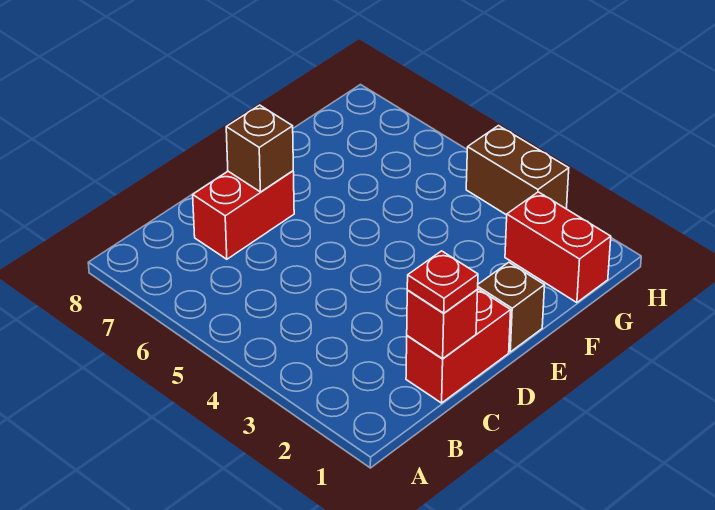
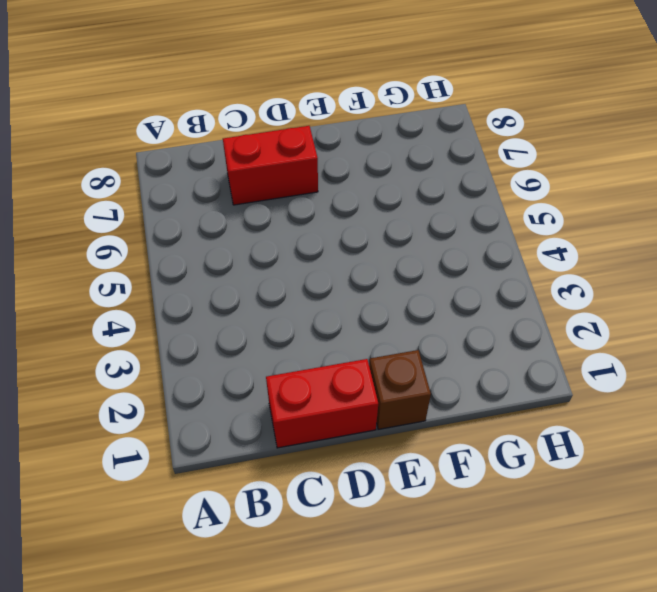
none -> red 1x2 brick [505,192,611,303]
none -> brown 1x2 brick [466,126,569,215]

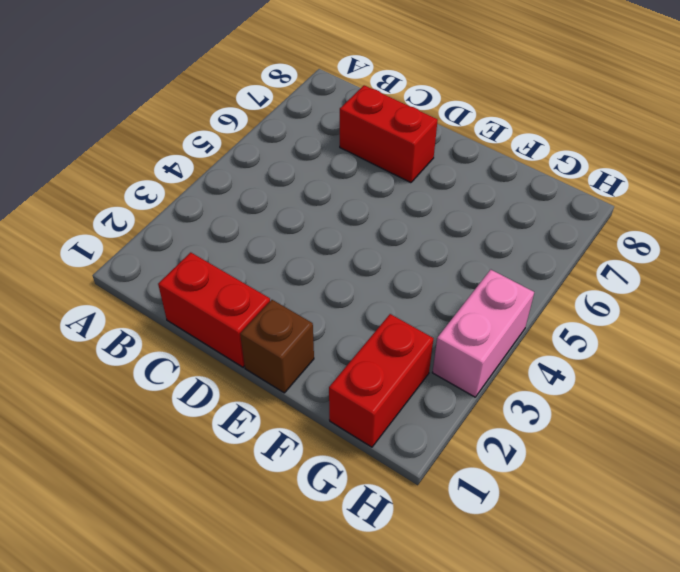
pink 1x2 brick [432,270,534,397] -> brown 1x2 brick [466,126,569,215]
none -> red 1x1 brick [407,290,478,359]
none -> brown 1x1 brick [226,105,293,192]

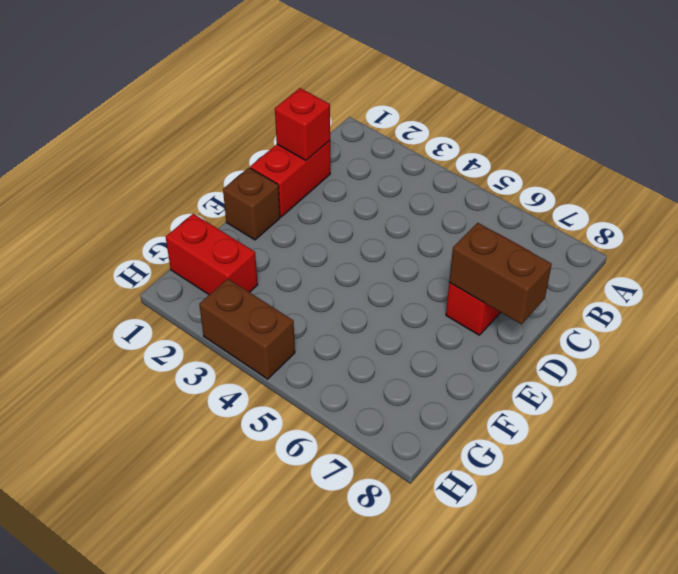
brown 1x2 brick [449,223,552,324] -> brown 1x1 brick [226,105,293,192]
none -> red 1x1 plate [407,251,478,313]

